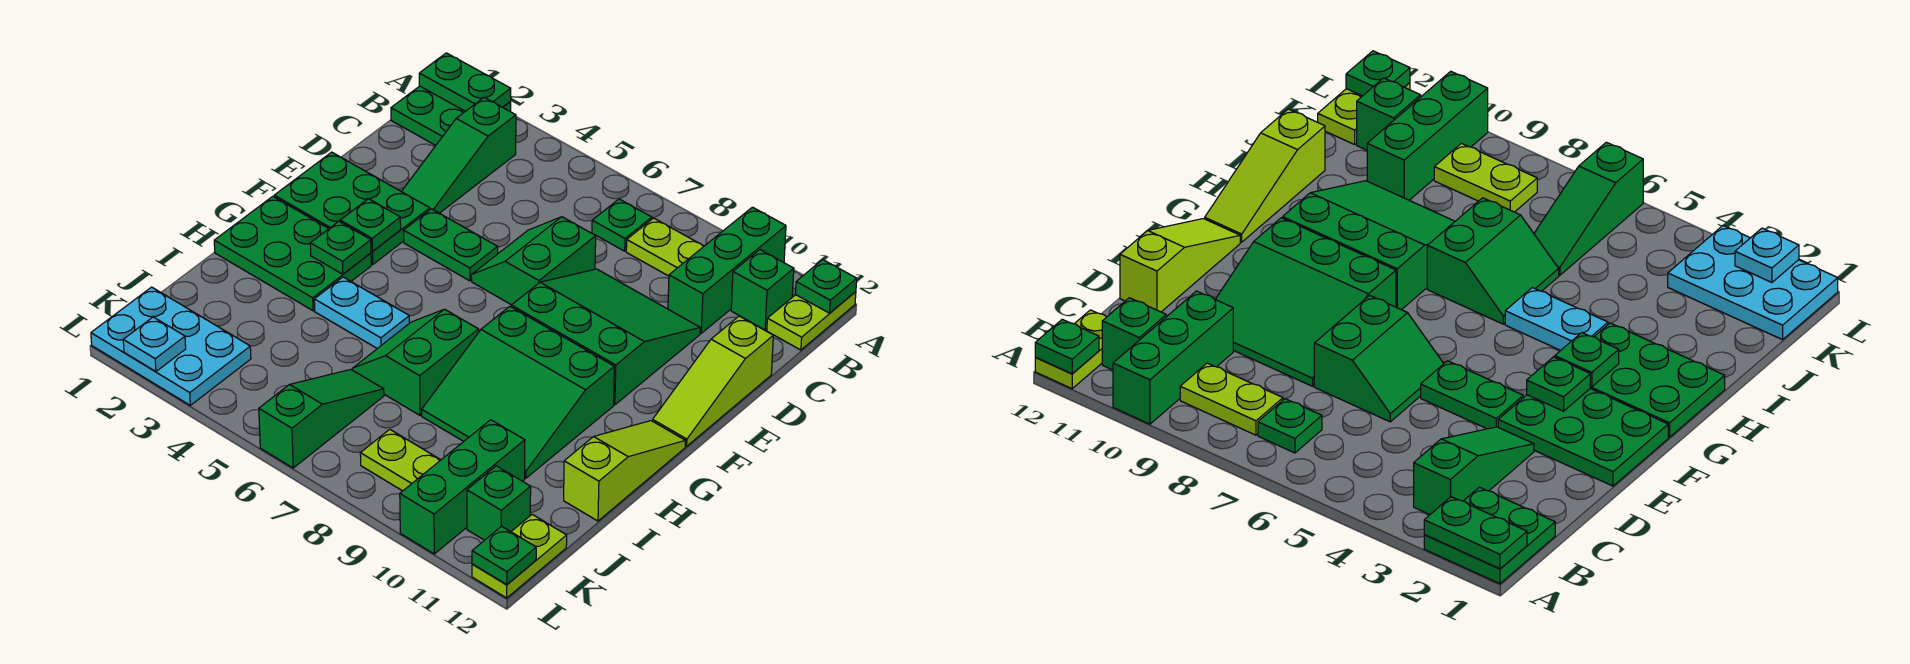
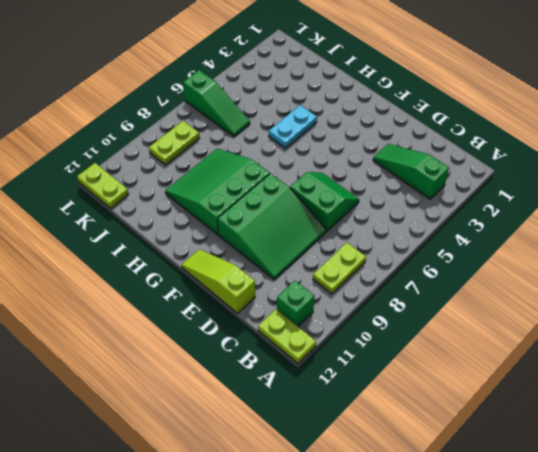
none -> green 2x2 plate [391,86,511,145]
none -> green 1x3 brick [668,207,786,333]
none -> green 1x1 plate [592,199,652,251]

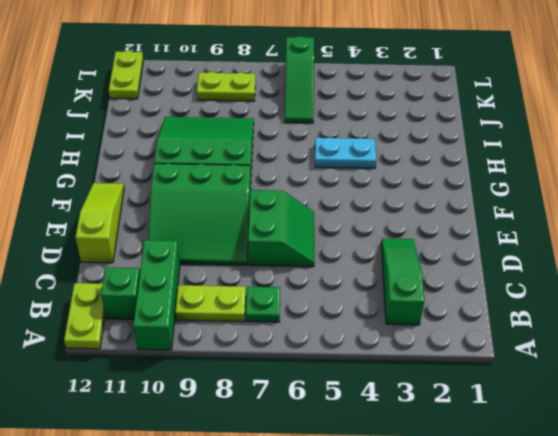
none -> green 2x2 plate [391,86,511,145]
none -> green 2x3 plate [274,152,430,264]
none -> green 1x2 plate [404,209,498,281]

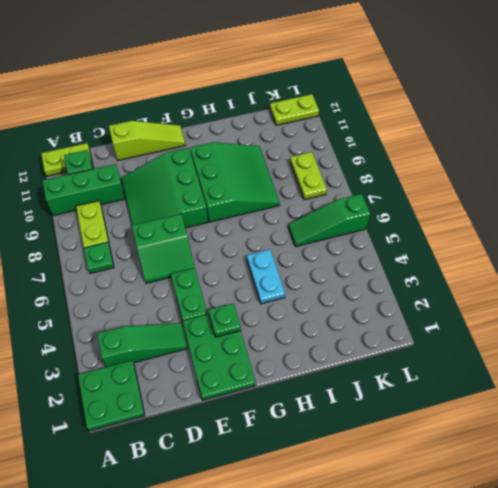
none -> green 2x3 plate [214,196,371,311]
none -> lime 1x3 slope [564,421,686,521]
none -> green 2x2 slope [352,309,479,415]

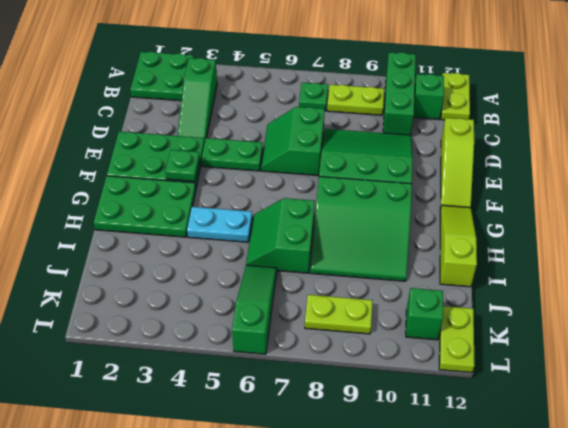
none -> green 1x3 brick [400,420,525,554]
none -> cyan 2x3 plate [91,287,251,405]
none -> green 1x2 plate [419,53,511,111]

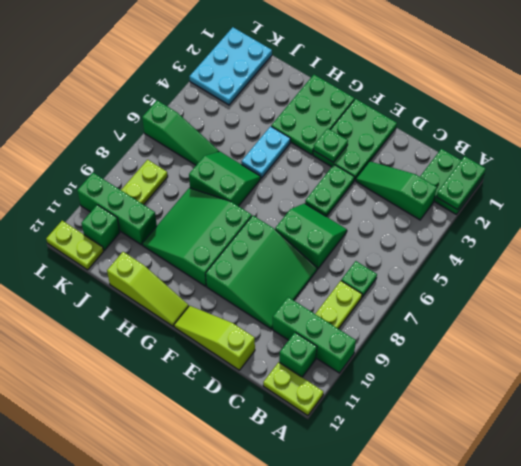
none -> green 1x1 plate [796,260,857,313]
none -> green 1x1 plate [310,221,371,274]
none -> cyan 1x1 plate [123,317,186,372]

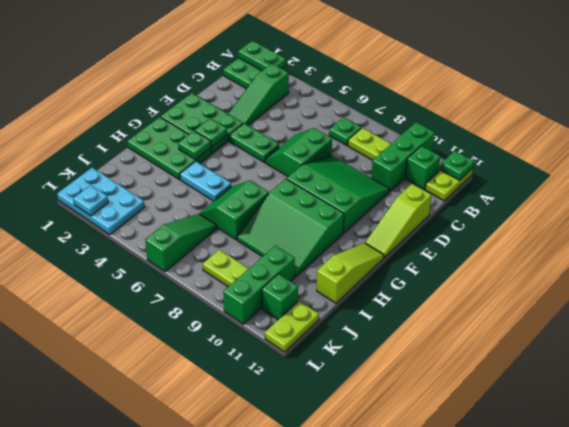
none -> green 1x1 plate [472,526,536,584]

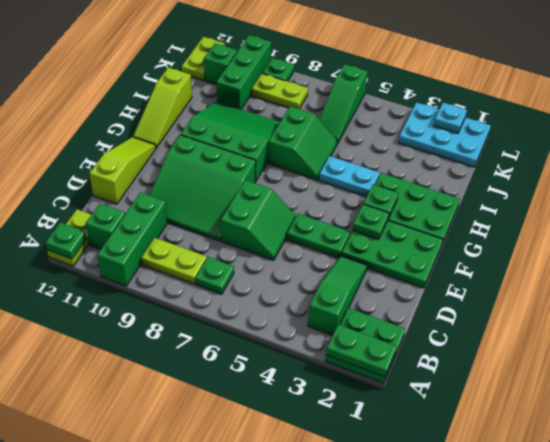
green 1x1 plate [262,58,294,81] -> green 1x1 plate moved to [472,526,536,584]

